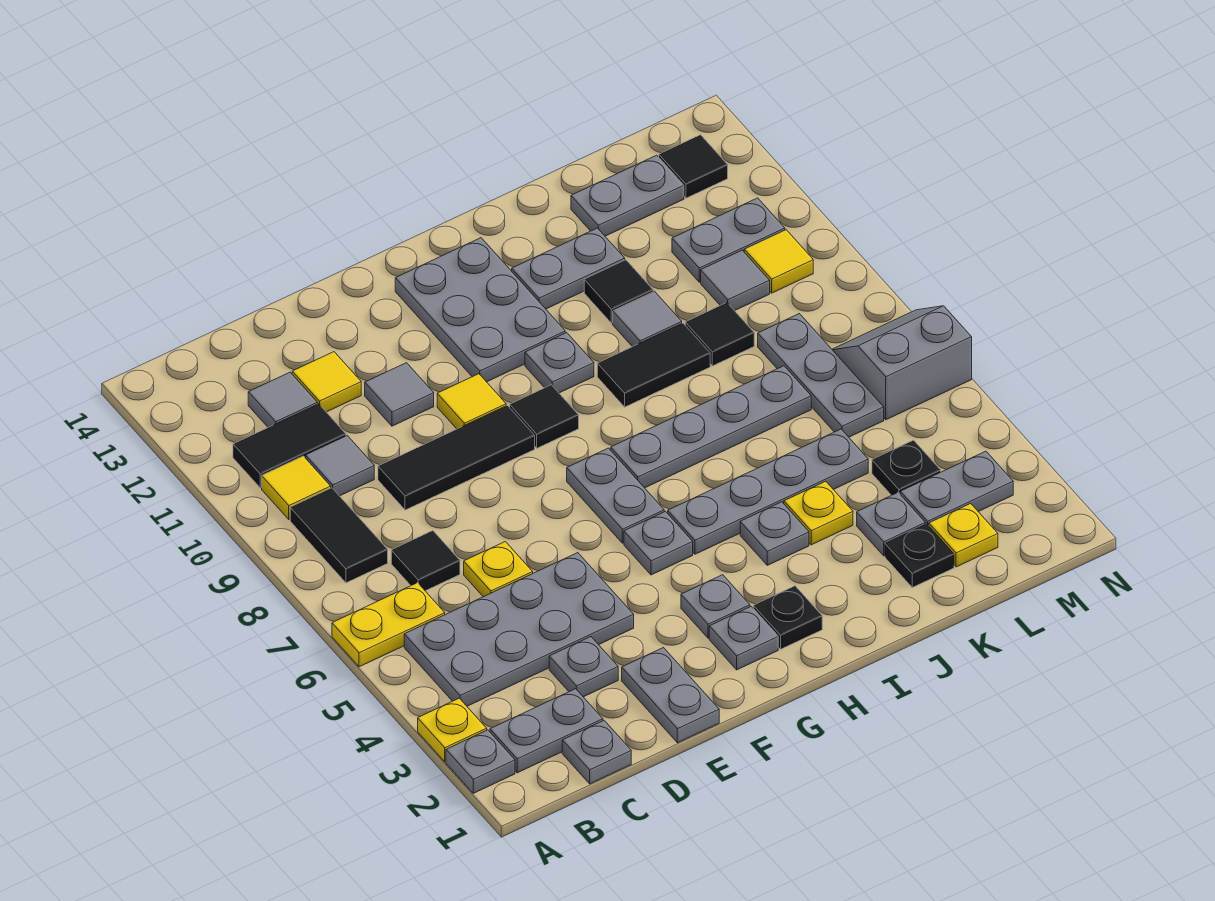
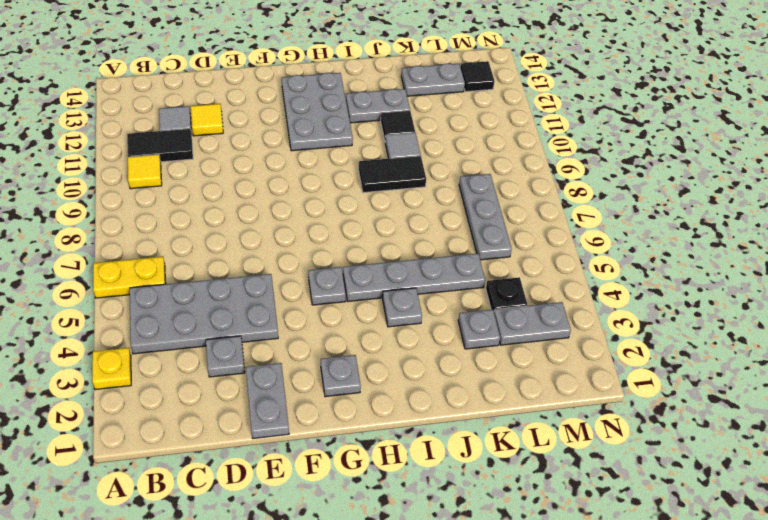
none -> grey 1x1 plate [446,730,515,793]
none -> grey 1x2 plate [490,689,603,773]
none -> black 1x2 tile [290,488,388,583]
none -> grey 1x1 plate [562,721,631,784]

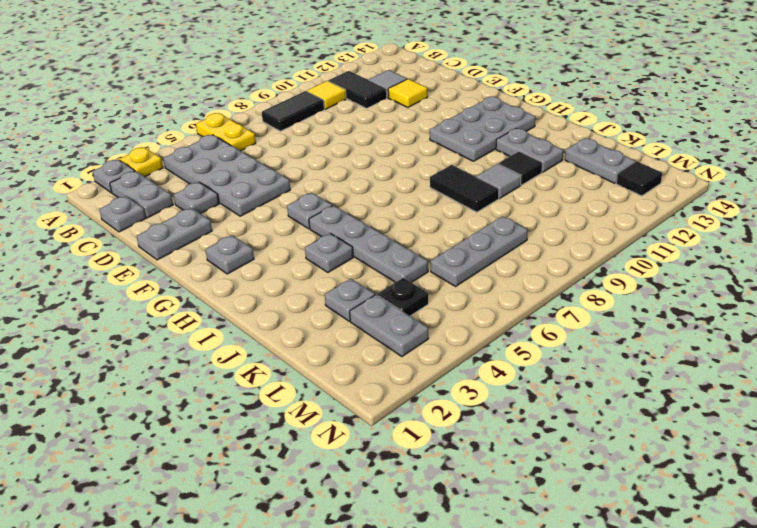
none -> black 1x1 tile [391,531,460,591]
none -> grey 1x1 tile [306,436,374,496]
none -> yellow 1x1 plate [464,542,533,597]
none -> black 1x3 tile [378,405,535,510]

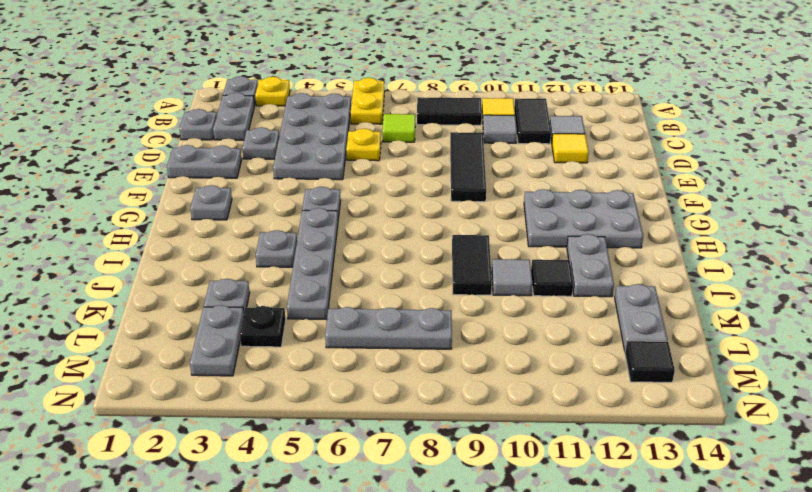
lime 1x1 tile [382,114,415,142] -> black 1x1 tile [391,531,460,591]
none -> grey 1x1 tile [365,363,434,426]
none -> yellow 1x1 tile [437,374,506,429]
none -> grey 1x1 plate [681,575,750,638]
none -> grey 1x2 plate [567,448,664,543]

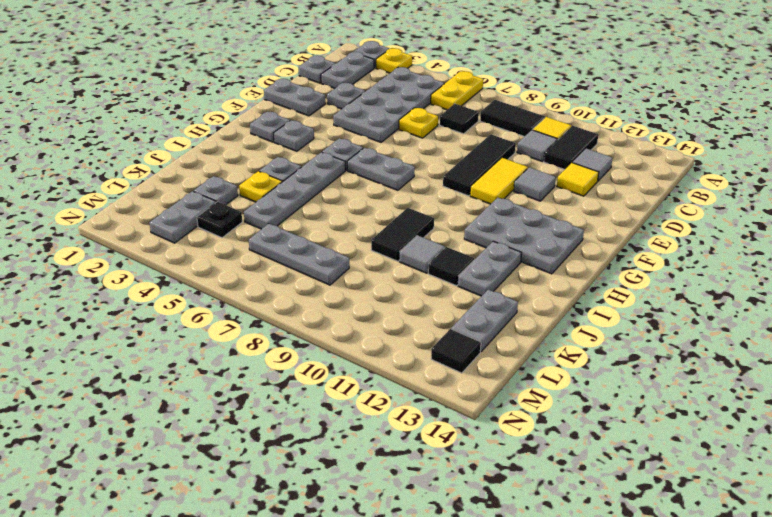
yellow 1x2 tile [470,158,528,204] -> yellow 1x1 tile [437,374,506,429]
none -> black 1x1 tile [510,385,579,448]
none -> black 1x1 plate [753,586,822,649]
none -> grey 1x4 plate [611,366,811,488]
none -> grey 1x1 plate [525,333,594,393]

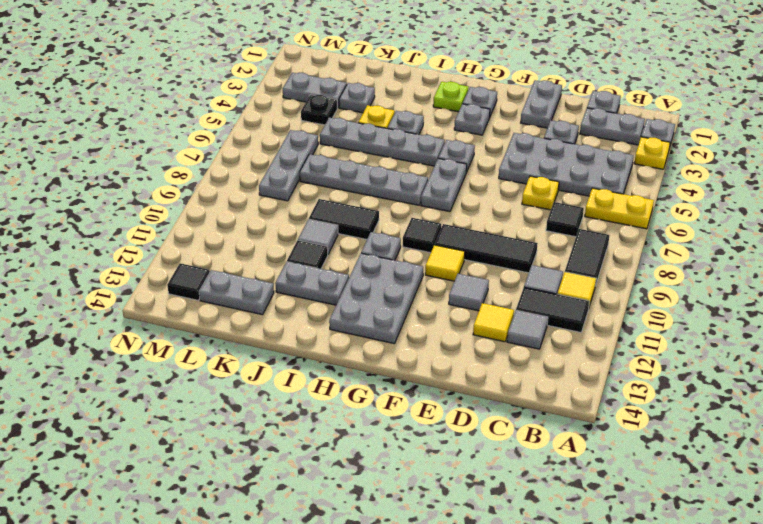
lime 1x1 plate [433,82,468,112] -> black 1x1 plate [753,586,822,649]
none -> black 1x1 plate [885,524,954,587]
none -> black 1x1 tile [685,303,754,366]
none -> yellow 1x1 plate [929,503,998,567]
none -> grey 1x1 tile [701,250,770,311]

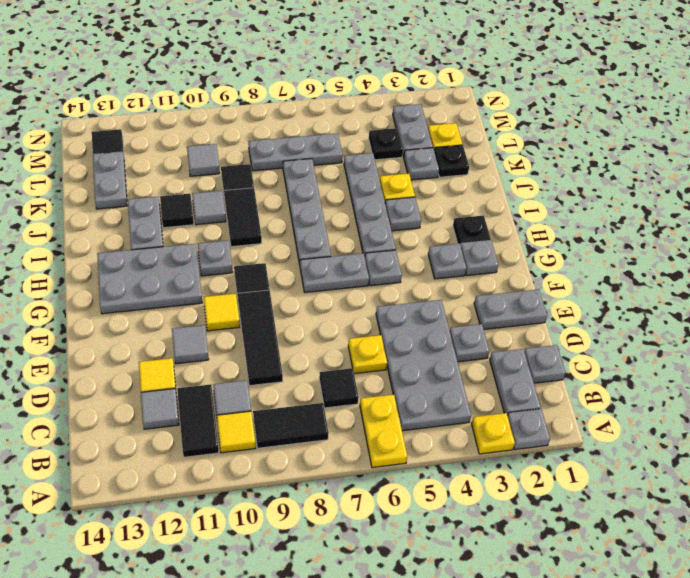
none -> grey 1x2 plate [672,198,785,282]
none -> grey 2x2 slope [832,306,972,420]
none -> yellow 1x1 tile [744,230,813,293]

